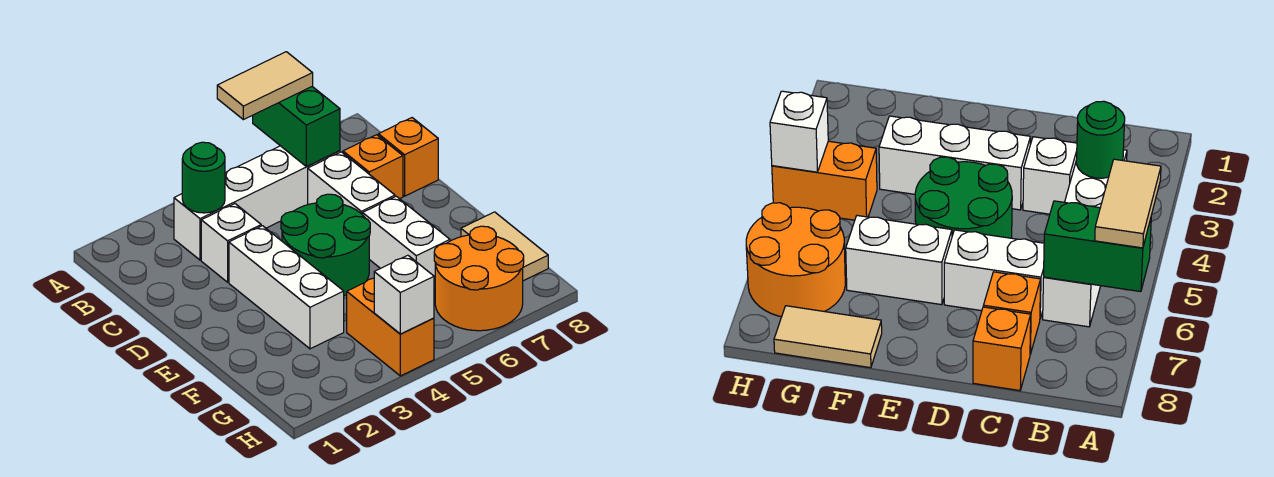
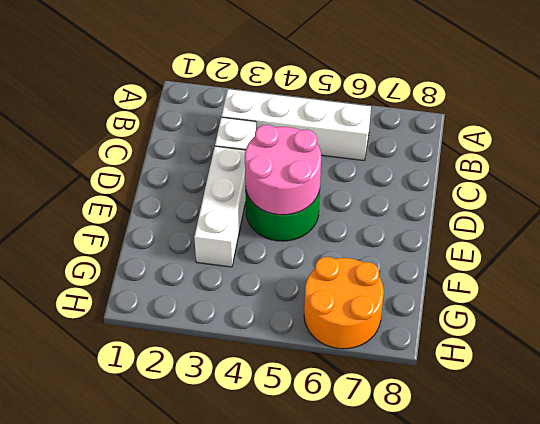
pink 2x2 round brick [245,125,321,215] -> none
none -> white 1x2 brick [308,152,395,215]
none -> orange 1x1 brick [343,135,403,199]
none -> orange 1x1 brick [378,118,438,196]

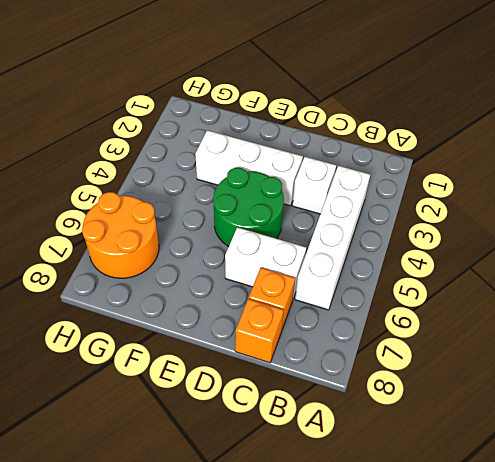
none -> white 1x2 brick [363,196,450,288]
none -> tan 1x2 tile [461,212,548,281]
none -> orange 1x2 brick [347,278,434,376]

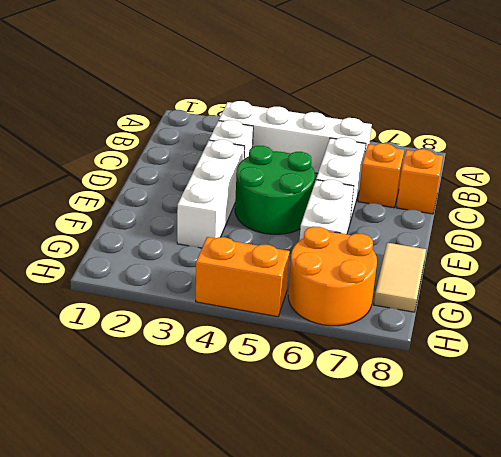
orange 1x2 brick [196,237,290,317] -> orange 1x2 brick turned to [347,278,434,376]
none -> green 1x2 brick [253,87,340,166]
none -> green 1x1 round brick [182,142,225,213]
none -> white 1x1 brick [374,255,434,334]

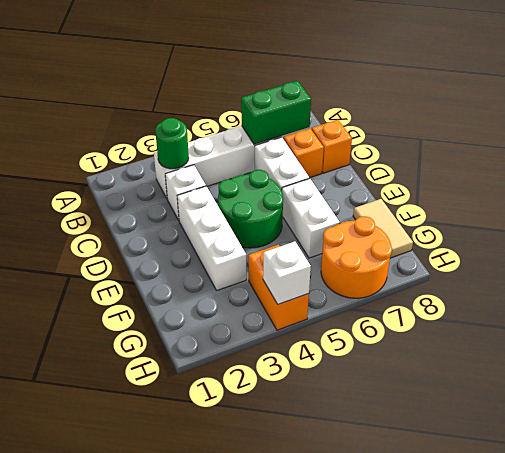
green 1x2 brick [241,81,311,144] -> green 1x2 brick turned to [253,87,340,166]
none -> tan 1x2 tile [217,52,313,120]

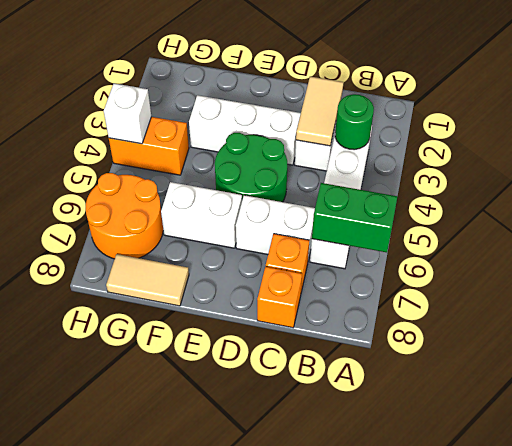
tan 1x2 tile [296,76,344,146] -> tan 1x2 tile moved to [217,52,313,120]

